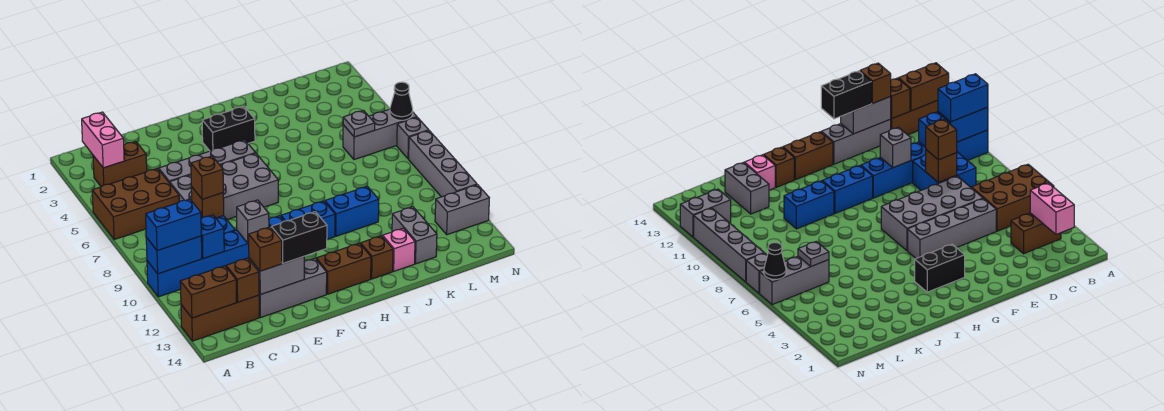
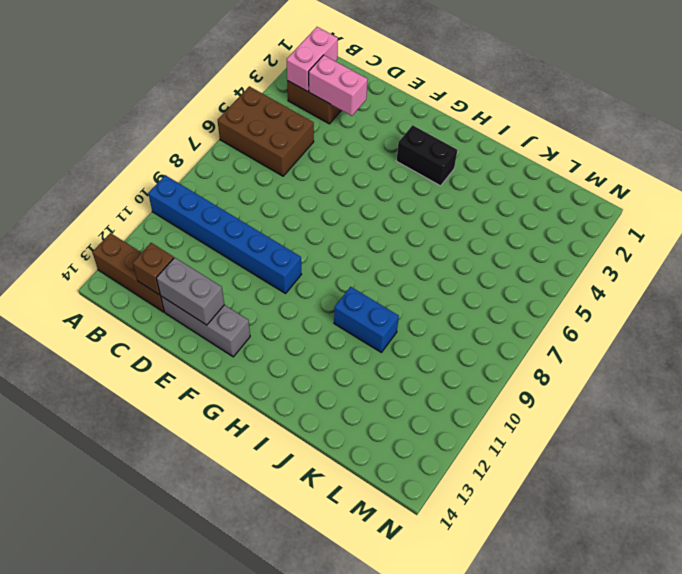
pink 1x2 brick [309,55,368,116] -> none
none -> blue 2x2 brick [913,152,976,190]
none -> grey 1x4 brick [159,140,255,183]
none -> grey 2x4 brick [170,153,278,220]
none -> blue 1x2 brick [281,201,335,239]

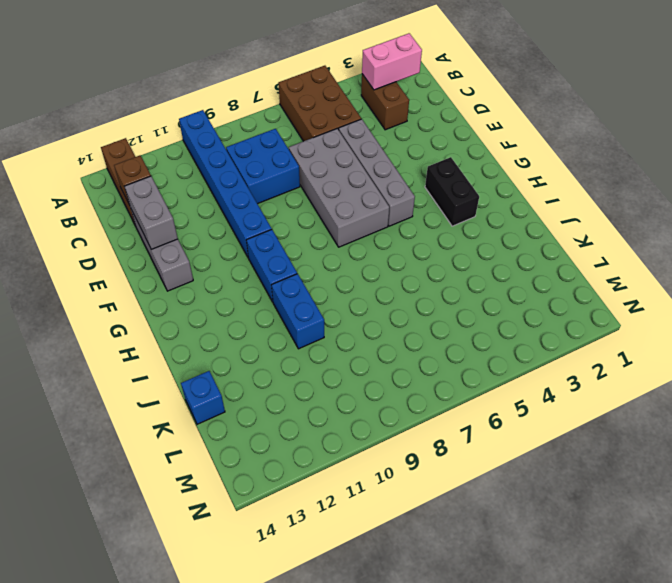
blue 1x1 brick [181,371,225,424] -> blue 1x1 brick moved to [201,215,224,259]
none -> brown 1x2 brick [316,243,371,294]
none -> brown 1x1 brick [361,236,393,279]
none -> pink 1x1 brick [383,228,415,271]
none -> grey 1x2 brick [392,207,437,264]

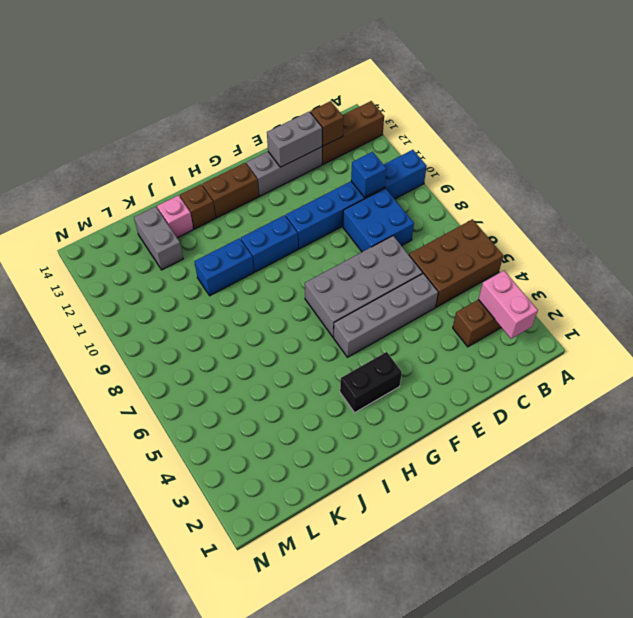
none -> grey 1x3 brick [343,109,417,160]
none -> grey 1x2 brick [435,185,489,235]
none -> grey 1x1 brick [397,117,429,159]
none -> grey 1x4 brick [409,131,477,197]

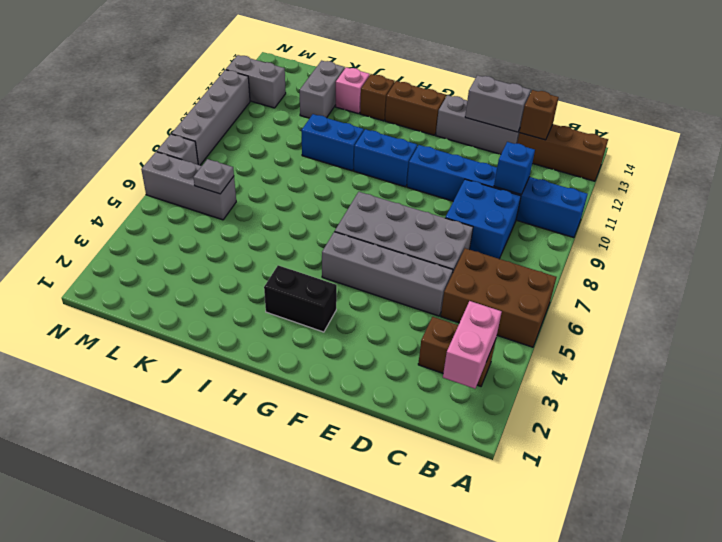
none -> blue 1x2 brick [146,236,202,274]
none -> brown 1x2 brick [180,266,236,318]
none -> brown 1x1 brick [191,187,224,218]
none -> grey 1x1 brick [237,200,269,243]

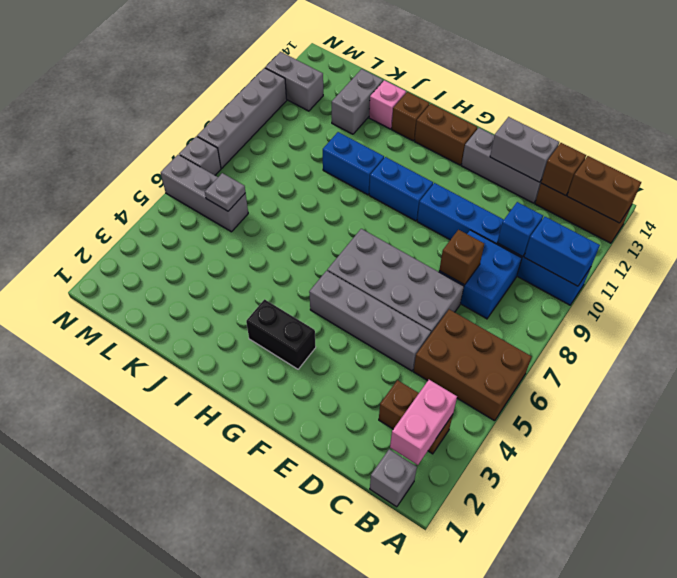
grey 1x1 brick [370,449,417,507] -> grey 1x1 brick moved to [237,200,269,243]
none -> black 1x1 cone [390,82,413,120]
none -> blue 1x2 brick [146,199,201,251]
none -> brown 1x1 brick [191,156,223,199]
none -> brown 1x1 brick [249,227,282,271]

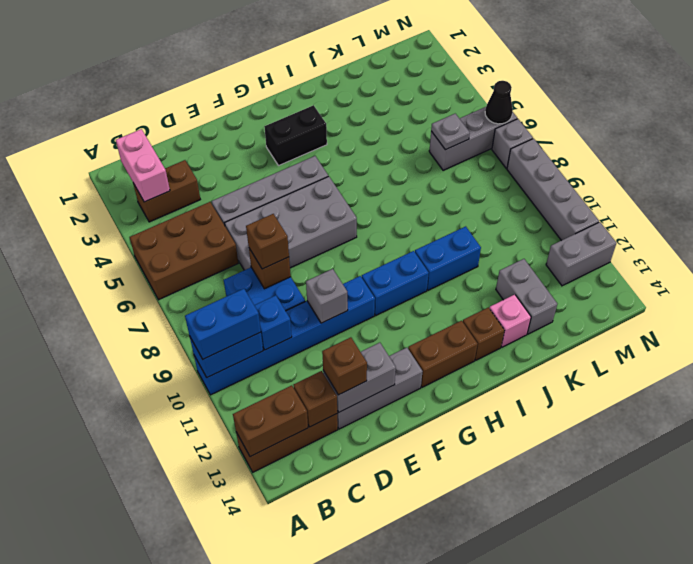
none -> black 1x2 brick [271,212,327,263]

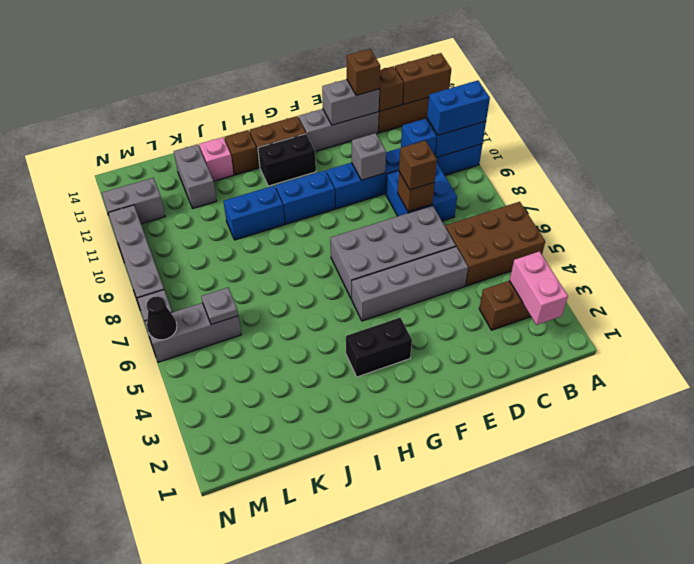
black 1x2 brick [258,134,316,186] -> black 1x2 brick moved to [271,212,327,263]

